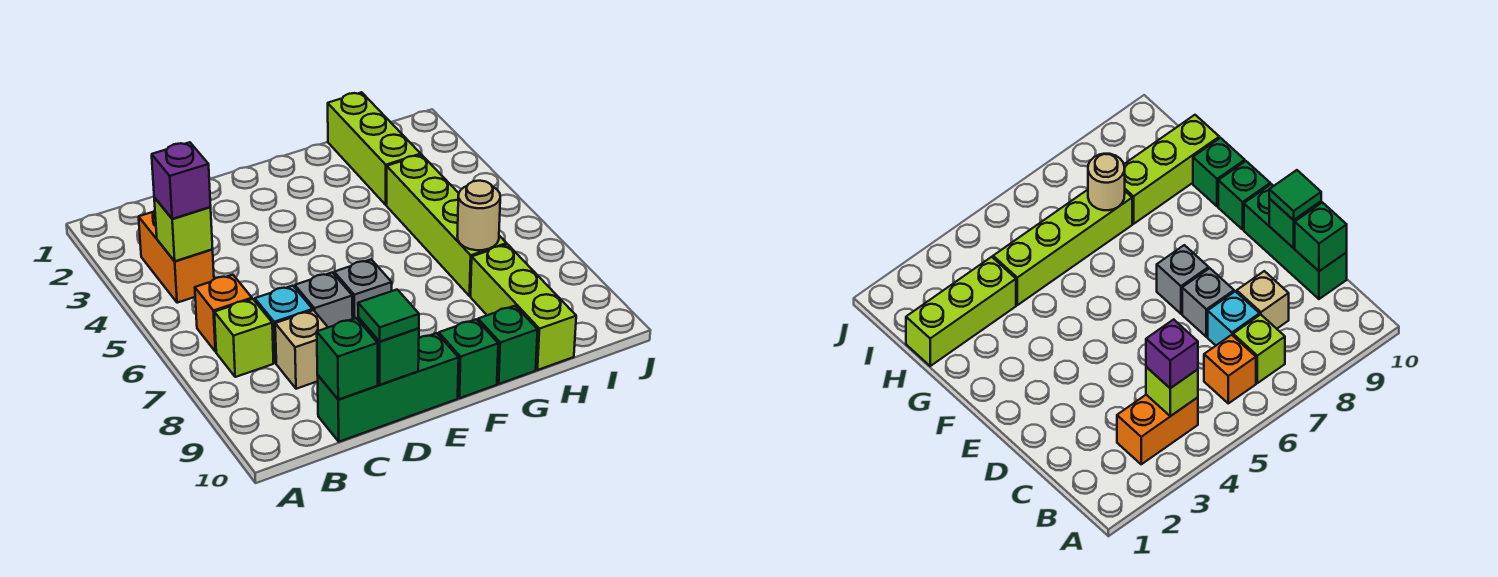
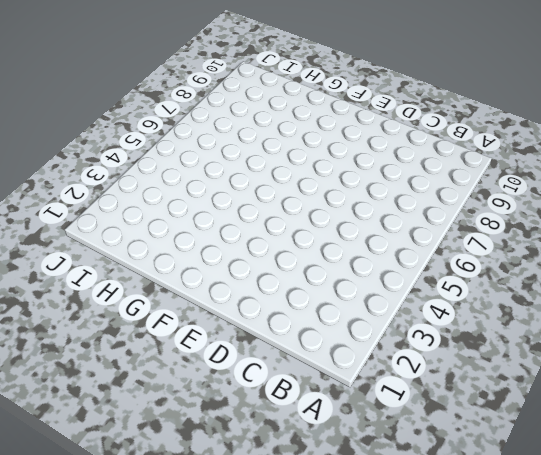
none -> orange 1x2 brick [139,211,214,303]
none -> orange 1x1 brick [195,275,252,352]
none -> lime 1x1 brick [214,299,274,377]

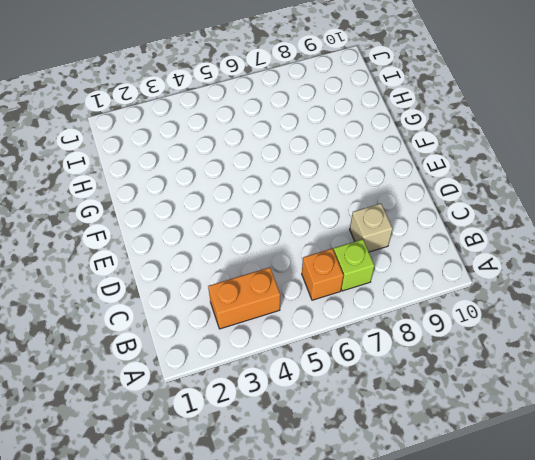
none -> cyan 1x1 brick [255,286,313,363]
none -> green 1x3 brick [317,333,459,442]
none -> grey 1x1 brick [295,273,353,327]

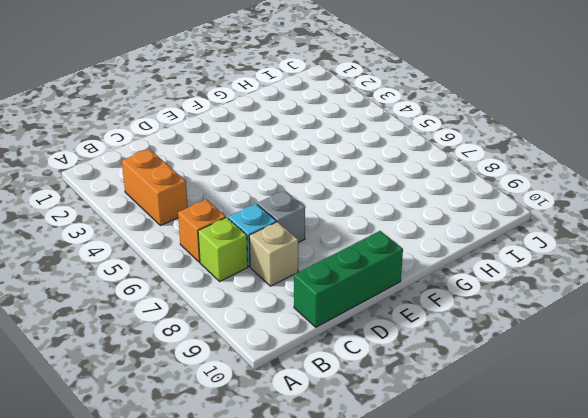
none -> grey 1x1 brick [334,260,392,319]
none -> green 1x1 brick [439,319,498,398]
none -> green 1x1 brick [478,306,538,384]

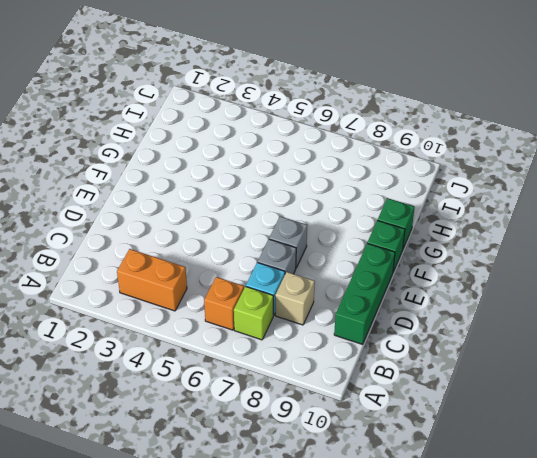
none -> lime 1x3 brick [328,92,421,205]
none -> lime 1x4 brick [387,155,507,296]
none -> lime 1x3 brick [471,244,576,370]

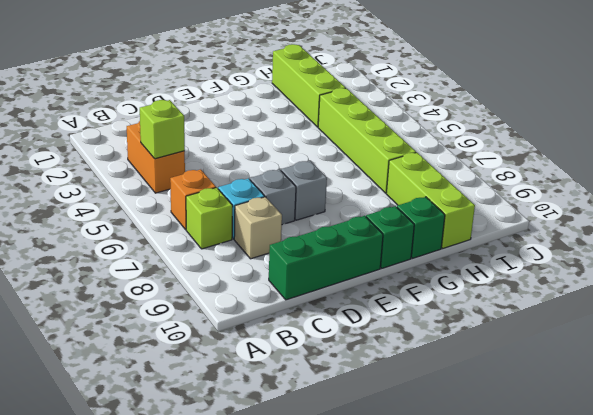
none -> green 1x1 brick [317,318,378,399]
none -> green 1x1 brick [358,318,419,385]
none -> tan 1x1 round brick [457,181,500,250]

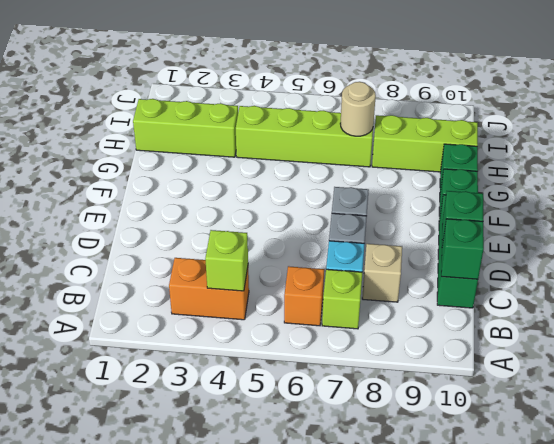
none -> purple 1x1 brick [152,142,211,219]
none -> green 1x1 tile [358,290,419,342]

